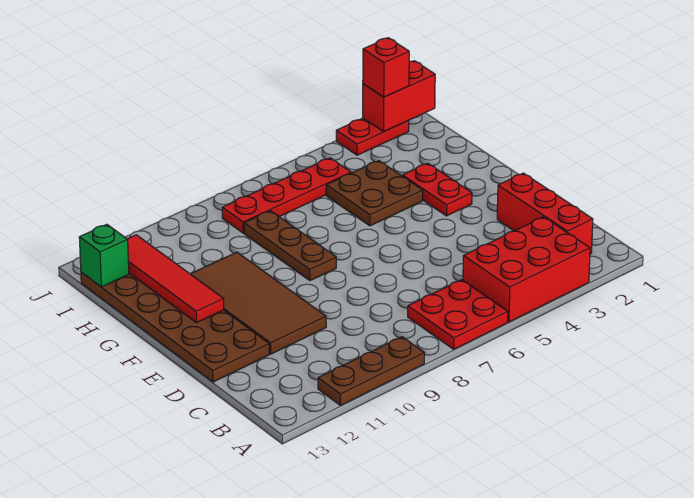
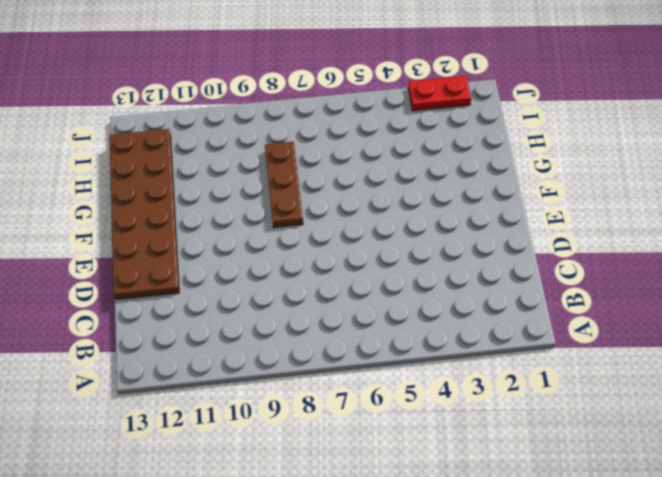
none -> red 2x3 brick [463,217,590,322]
none -> red 2x2 plate [408,280,508,349]
none -> brown 1x3 plate [318,337,425,405]

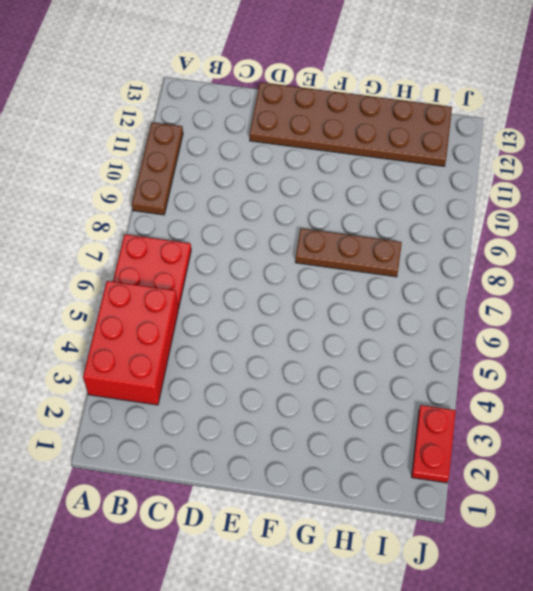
none -> red 1x3 brick [497,173,593,254]
none -> brown 2x4 tile [191,252,326,354]
none -> red 1x2 plate [402,163,472,216]

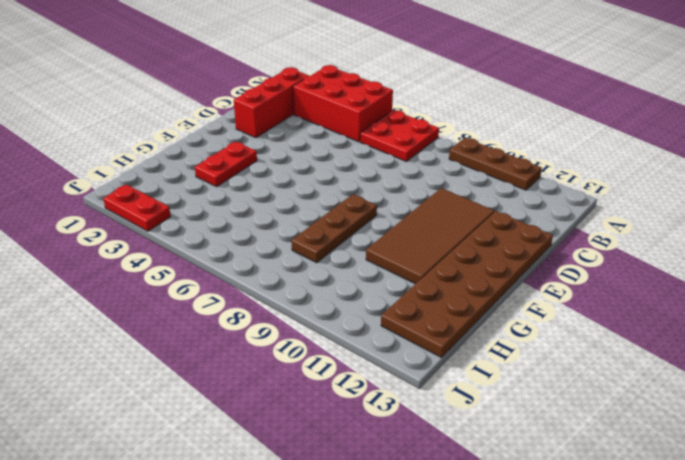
none -> brown 2x2 plate [326,161,423,226]
none -> red 1x4 plate [222,158,351,233]
none -> red 1x4 tile [127,235,224,323]

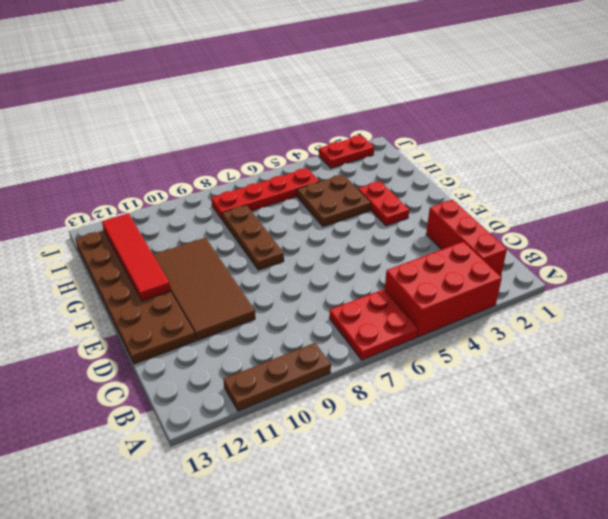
none -> green 1x1 brick [79,224,129,287]
none -> red 1x2 brick [363,61,435,132]
none -> red 1x1 brick [363,38,409,97]

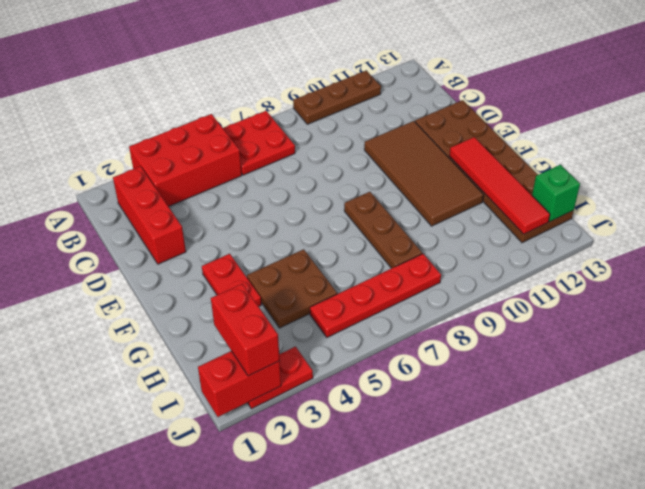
red 1x2 brick [211,284,280,376] -> red 1x1 brick [363,38,409,97]

